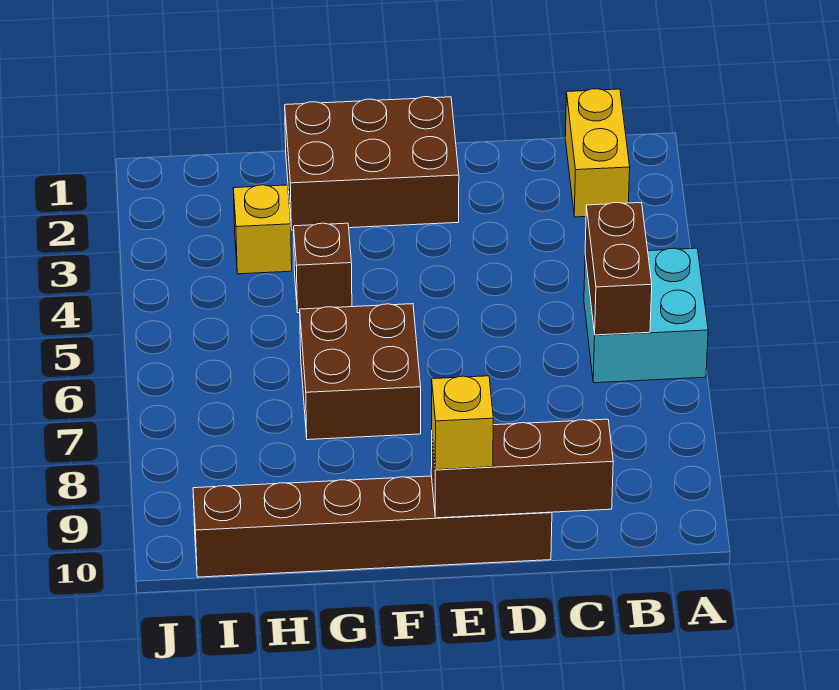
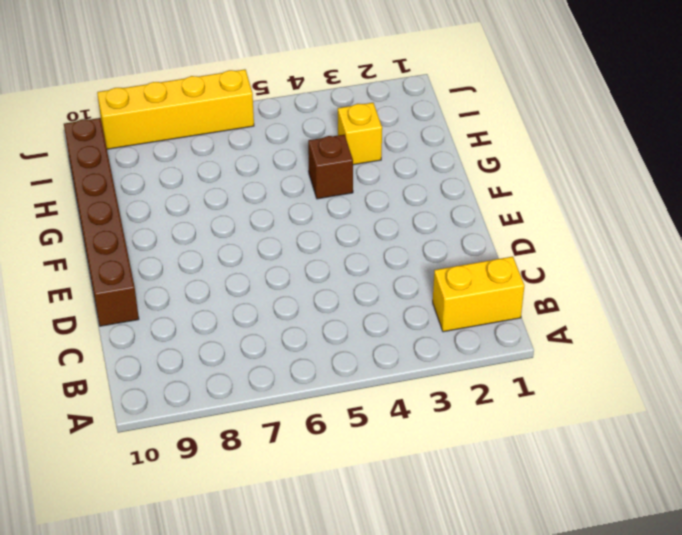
yellow 1x4 brick [97,70,254,149] -> none
none -> cyan 2x2 brick [584,248,708,383]
none -> brown 2x3 brick [285,97,459,230]

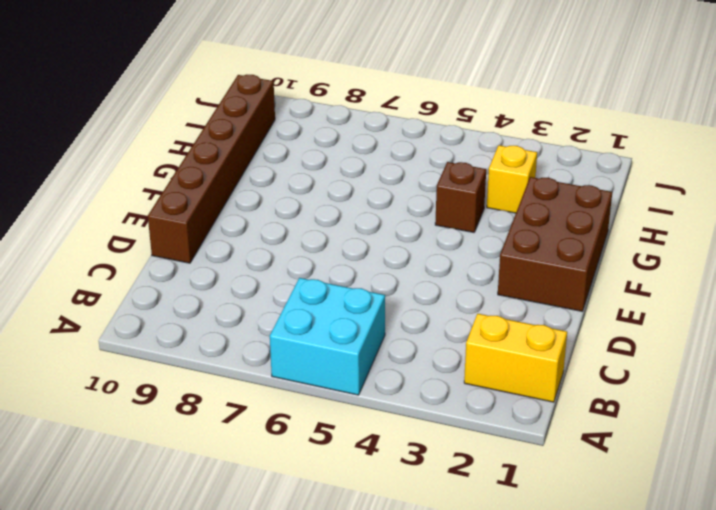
none -> brown 2x2 brick [300,304,421,440]
none -> brown 1x2 brick [585,203,652,335]

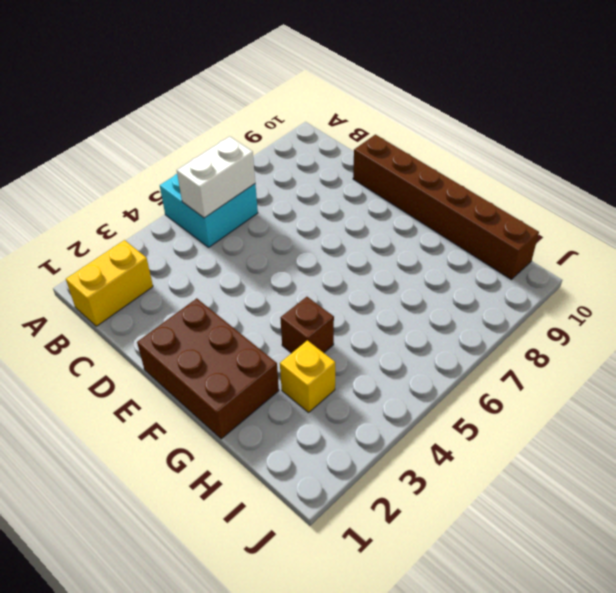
white 1x2 brick [177,136,255,218] -> brown 1x2 brick [585,203,652,335]
none -> brown 2x2 brick [300,304,421,440]
none -> brown 1x3 brick [431,419,613,518]

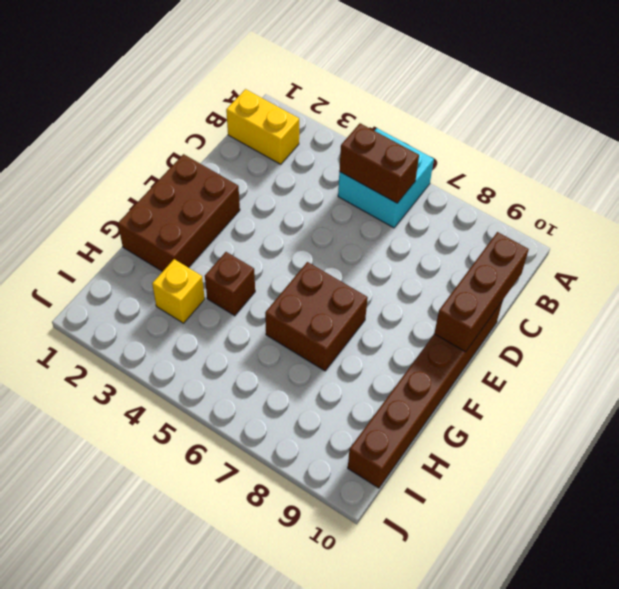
none -> yellow 1x1 brick [432,376,493,470]

